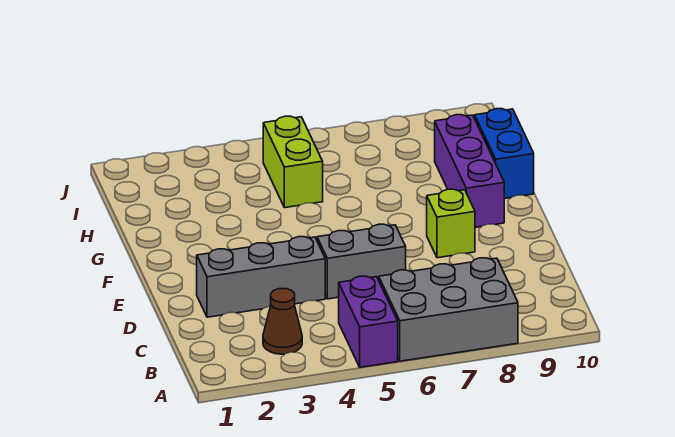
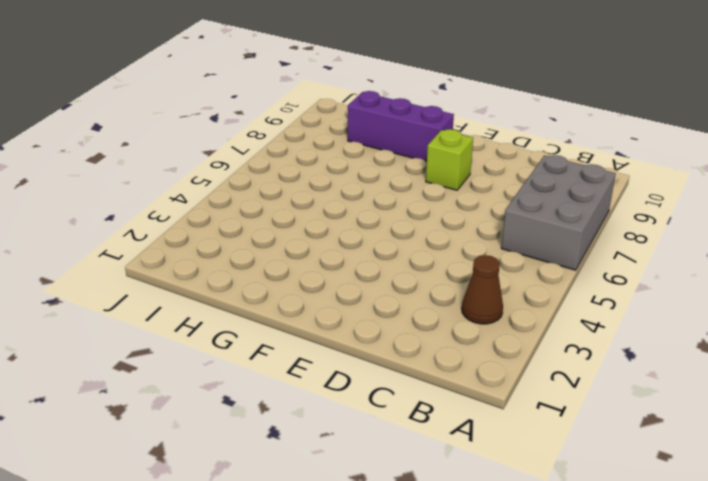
none -> purple 1x2 brick [339,276,398,367]
none -> grey 1x3 brick [197,237,325,317]

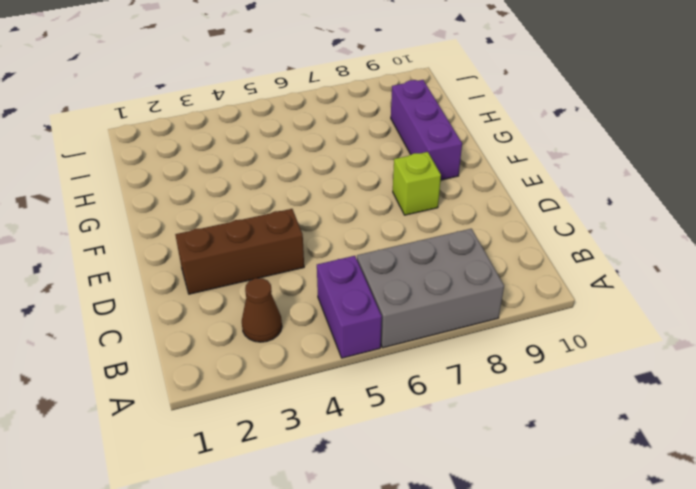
brown 1x3 brick [175,209,304,294] -> grey 1x3 brick [197,237,325,317]
none -> grey 1x2 brick [317,224,406,299]
none -> blue 1x2 brick [475,109,534,199]

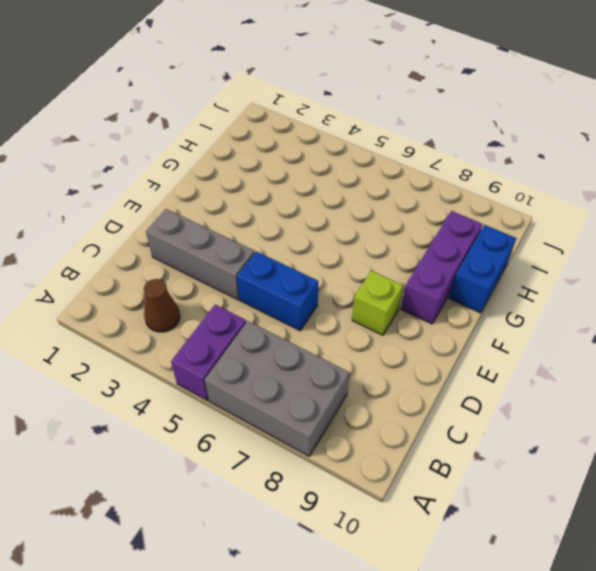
blue 1x2 brick [237,252,319,331] -> grey 1x2 brick [317,224,406,299]
none -> lime 1x2 brick [263,116,323,208]

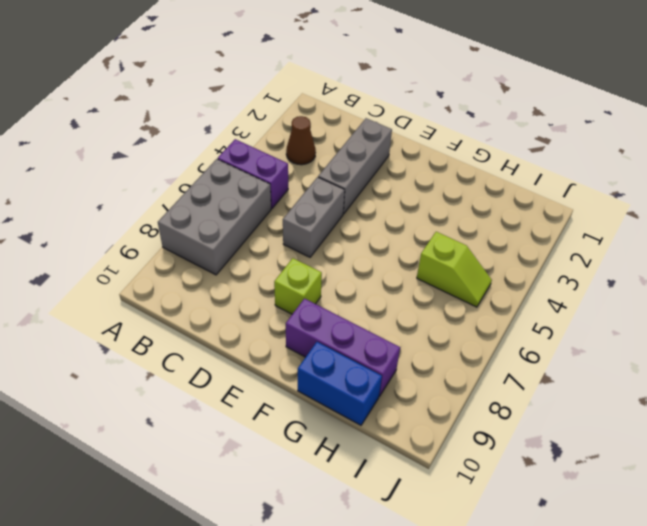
lime 1x2 slope [417,232,492,307] -> lime 1x2 brick [263,116,323,208]

